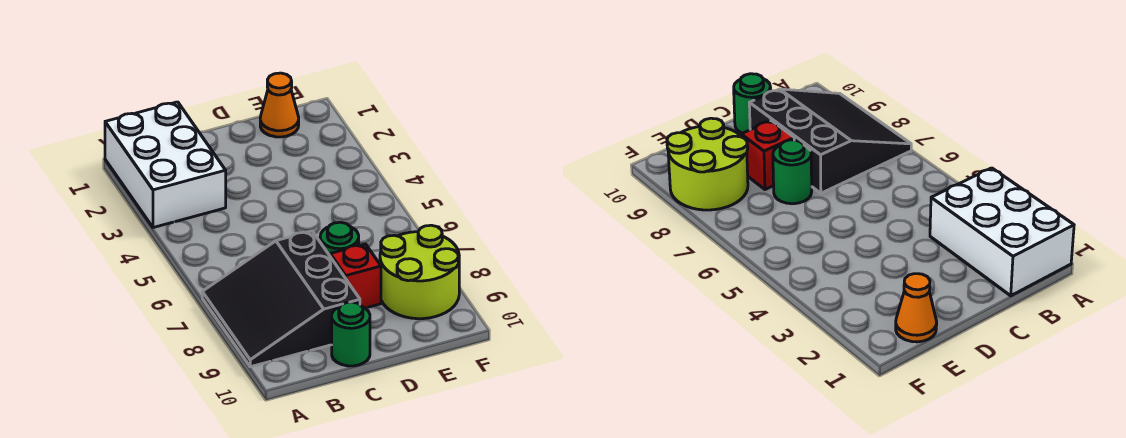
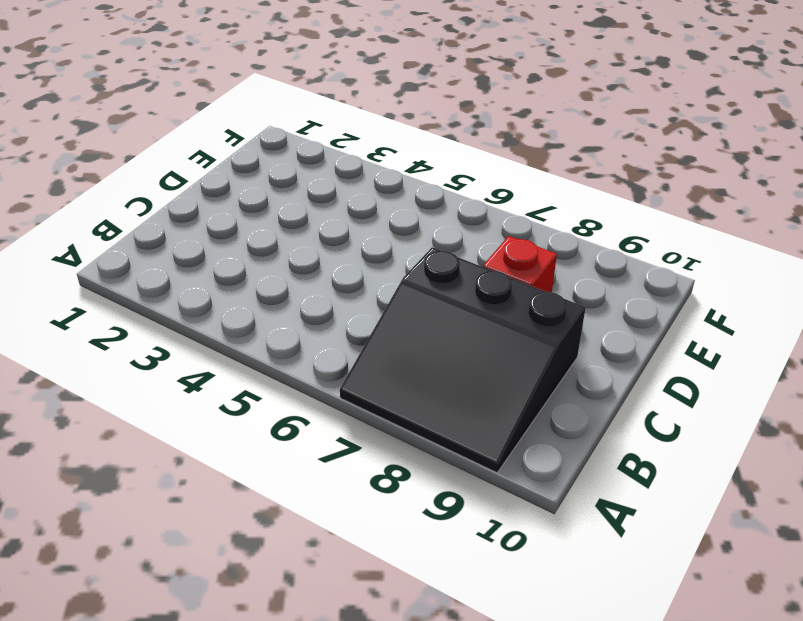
none -> white 2x3 brick [105,102,226,228]
none -> green 1x1 round brick [332,302,370,366]

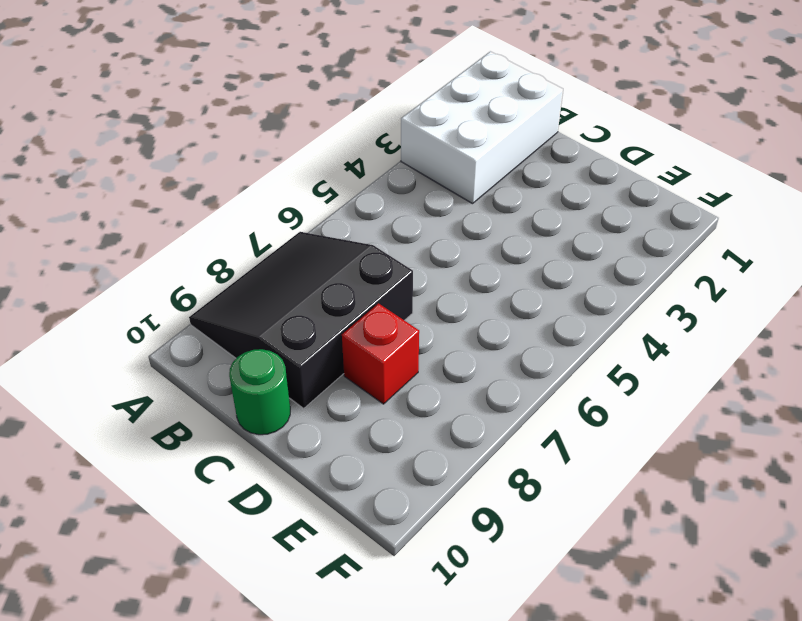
none -> green 1x1 round brick [320,222,359,256]
none -> orange 1x1 cone [260,73,299,137]

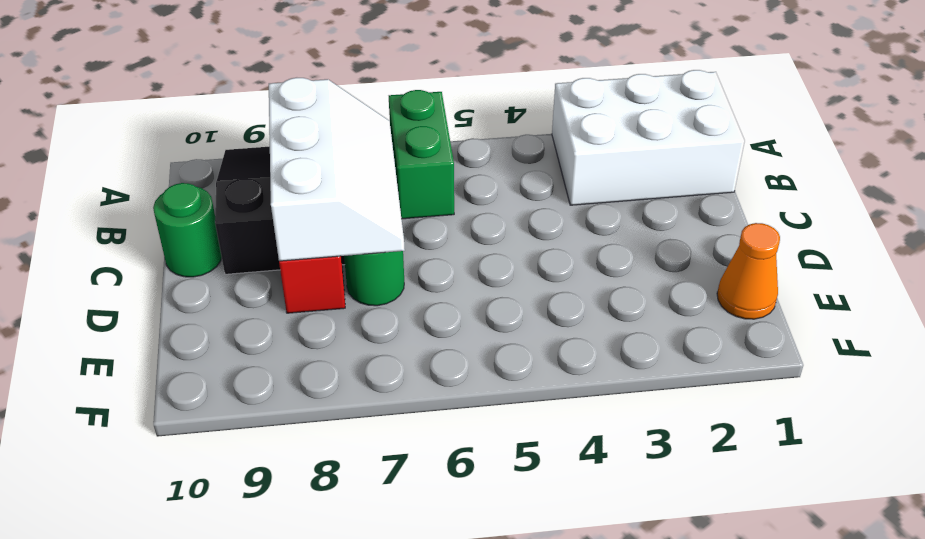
green 1x2 brick [389,90,454,219] -> none
white 2x3 slope [269,78,405,261] -> none
none -> lime 2x2 round brick [380,225,459,319]

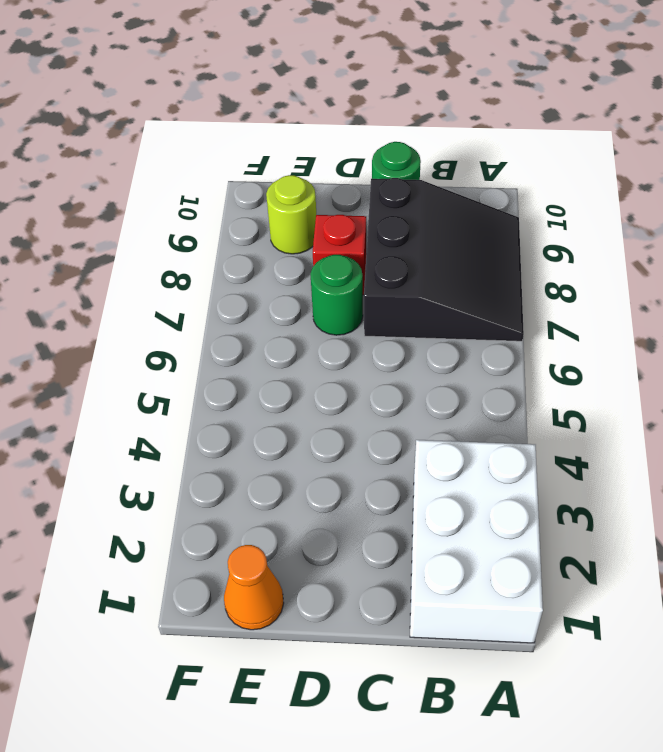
lime 1x1 round brick [266,175,316,254] -> lime 2x2 round brick [380,225,459,319]

